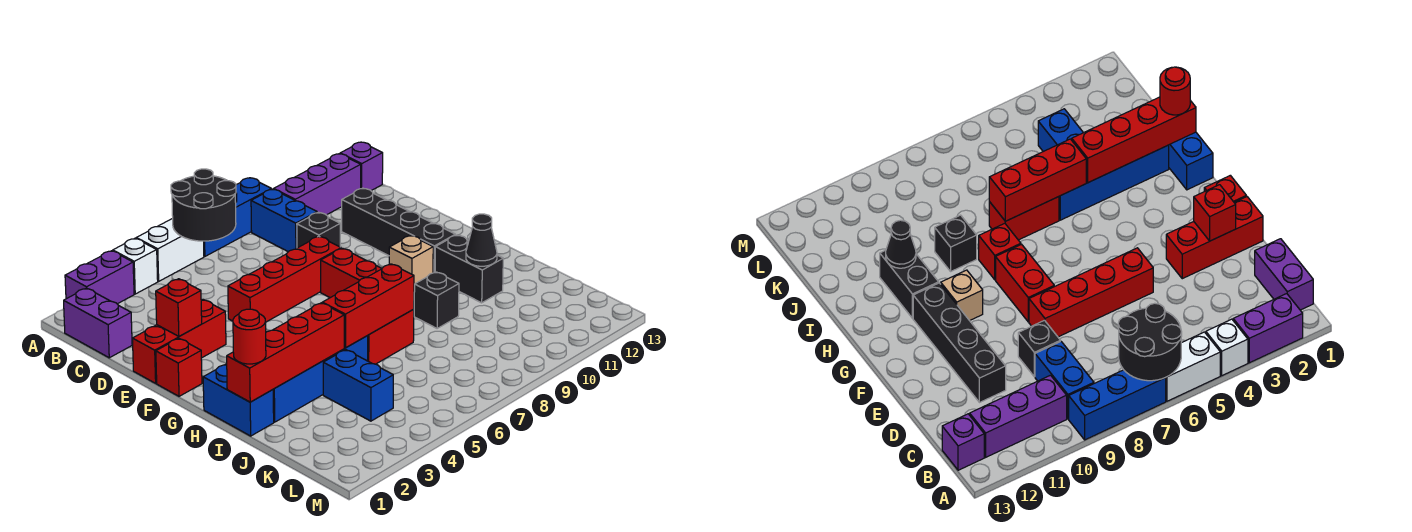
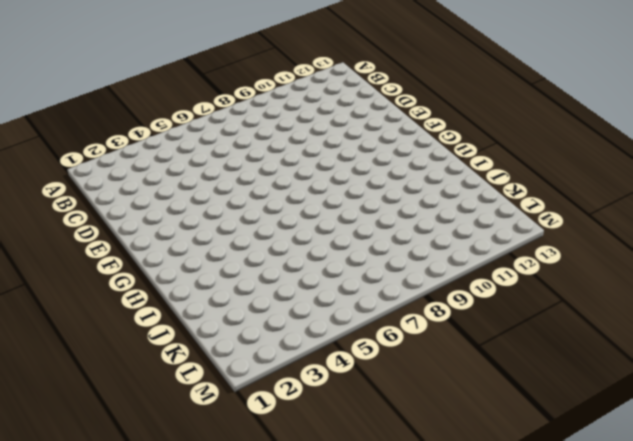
none -> purple 1x2 brick [65,251,134,304]
none -> white 1x1 brick [113,238,158,294]
none -> white 1x2 brick [136,218,204,281]

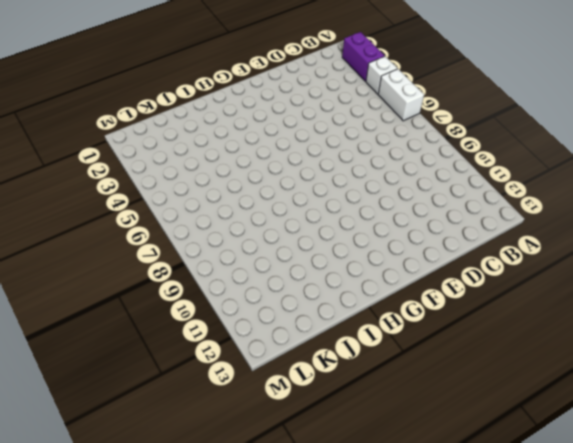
none -> blue 1x3 brick [204,178,271,256]
none -> purple 1x2 brick [64,288,132,358]
none -> blue 1x2 brick [251,189,317,252]

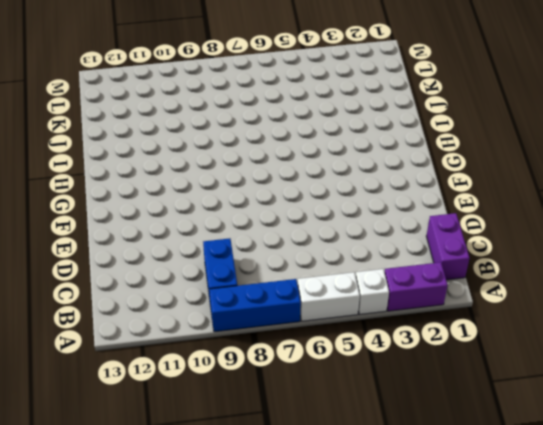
none -> purple 1x3 brick [274,154,361,215]
none -> purple 1x1 brick [340,142,383,191]
none -> black 1x1 brick [297,212,340,248]

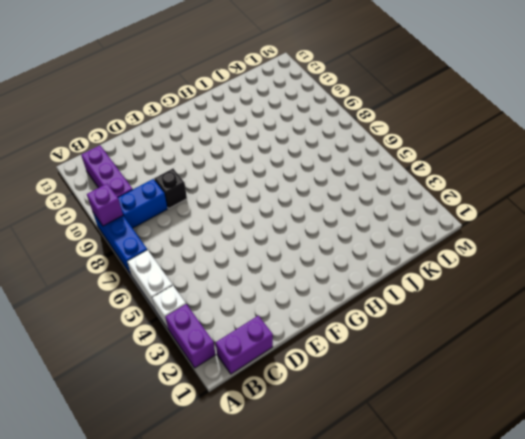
purple 1x1 brick [87,184,123,226] -> purple 1x1 brick moved to [340,142,383,191]
none -> black 1x4 brick [342,188,455,273]
none -> red 1x3 brick [132,299,226,383]
none -> red 1x4 brick [228,236,341,322]

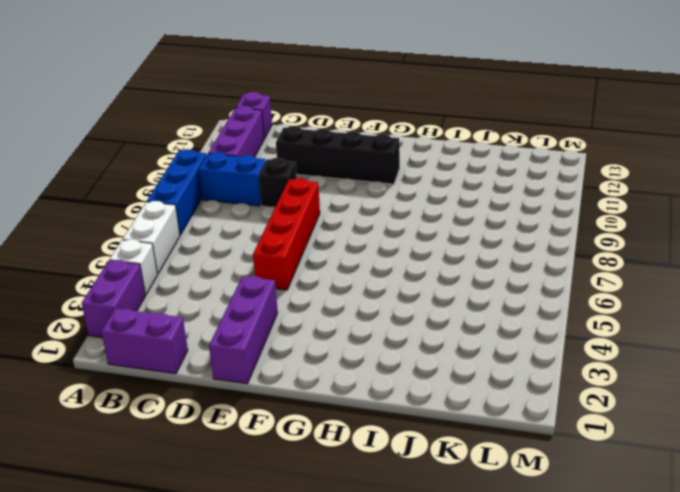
purple 1x3 brick [209,276,278,384] -> red 1x3 brick [132,299,226,383]
none -> red 1x1 brick [156,338,202,396]
none -> red 1x2 brick [321,248,382,298]
none -> tan 1x1 brick [389,235,433,290]

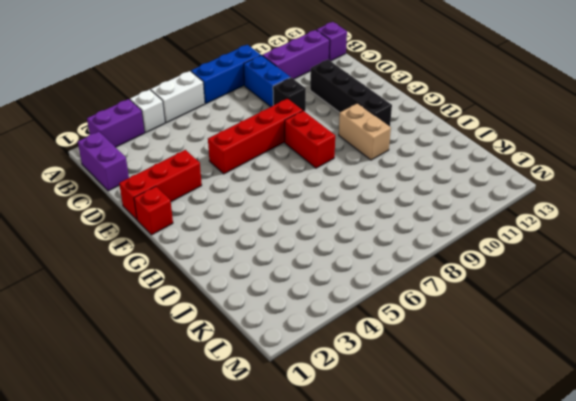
tan 1x2 brick [339,103,391,160] -> tan 1x1 brick [389,235,433,290]
none -> blue 1x2 brick [203,364,274,436]
none -> red 1x1 brick [979,223,1021,280]
none -> black 1x2 brick [435,235,503,303]

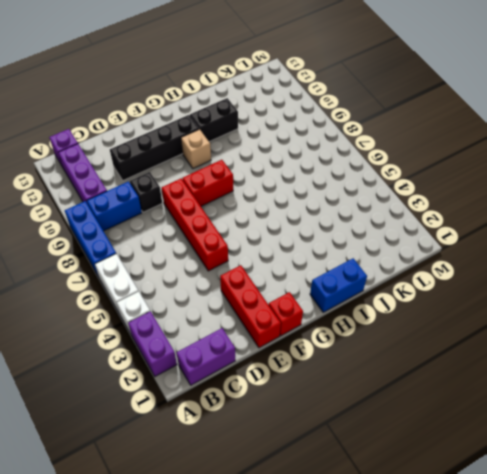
none -> red 1x1 brick [979,223,1021,280]
none -> blue 1x4 brick [273,336,368,422]
none -> red 1x2 brick [368,309,414,364]

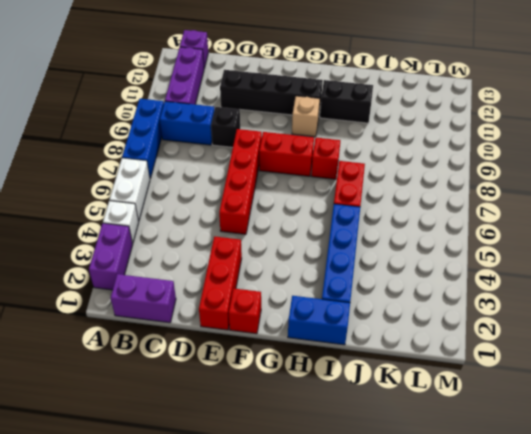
none -> black 1x1 brick [414,272,459,328]
none -> blue 1x2 brick [323,350,393,421]
none -> black 2x2 round brick [171,169,236,241]

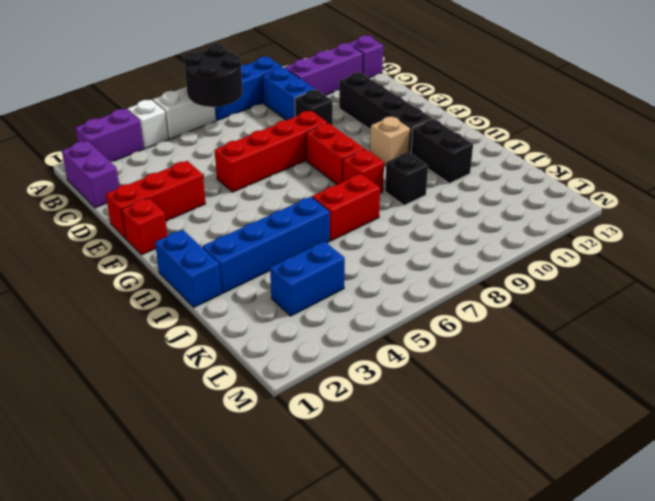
blue 1x2 brick [270,241,345,316] -> blue 1x2 brick turned to [323,350,393,421]
none -> red 1x1 brick [156,279,202,336]
none -> red 1x4 brick [227,303,344,402]
none -> red 1x3 brick [322,264,414,348]

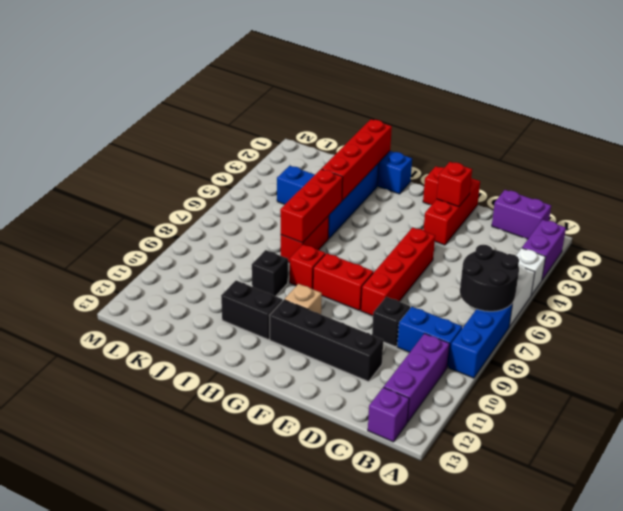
none -> black 1x1 cone [466,214,497,266]
none -> red 1x1 round brick [233,309,266,364]

